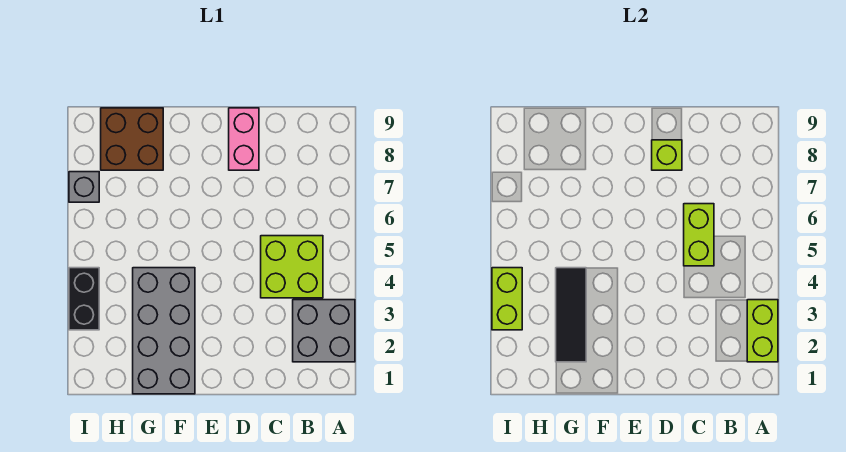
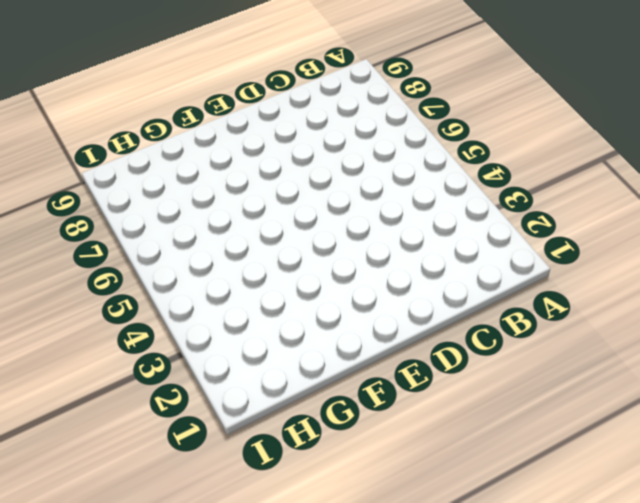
none -> grey 2x2 brick [293,300,355,362]
none -> lime 2x2 brick [261,236,323,298]
none -> pink 1x2 brick [229,108,259,170]

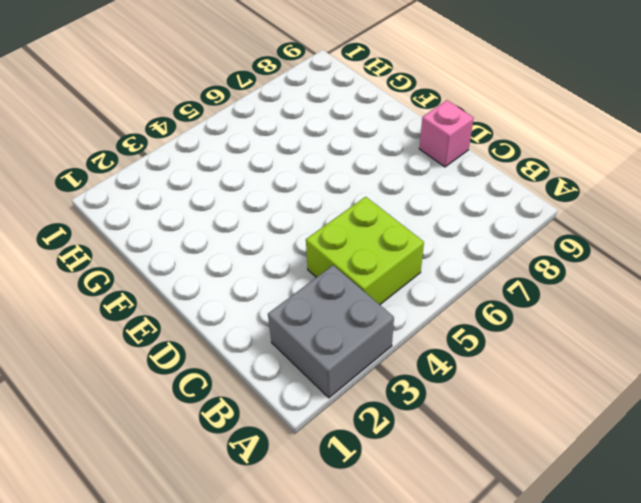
pink 1x1 brick [419,100,474,167] -> pink 1x2 brick [229,108,259,170]
none -> grey 2x4 brick [133,268,195,394]
none -> brown 2x2 brick [101,108,163,170]
none -> black 1x2 brick [69,268,99,330]

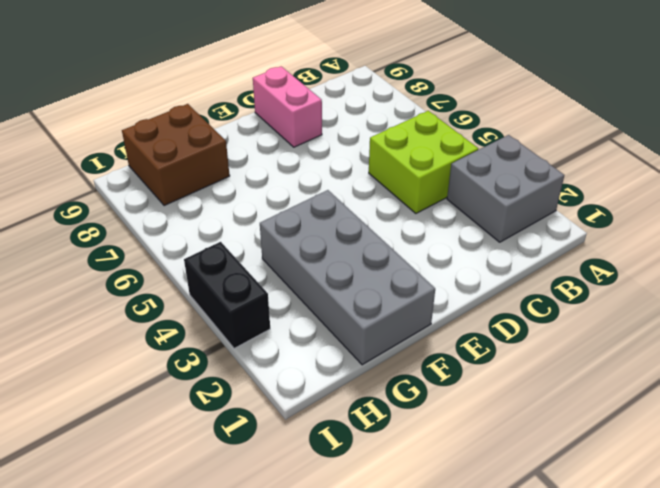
none -> grey 1x1 brick [69,172,99,202]
none -> lime 1x2 brick [747,300,778,362]
none -> lime 1x2 brick [684,204,714,266]

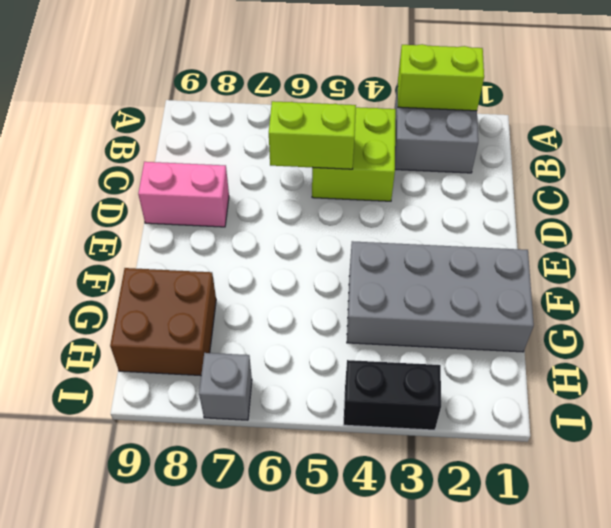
none -> lime 1x1 brick [652,140,682,170]
none -> black 1x3 tile [556,268,586,362]
none -> lime 1x2 brick [492,268,522,330]

